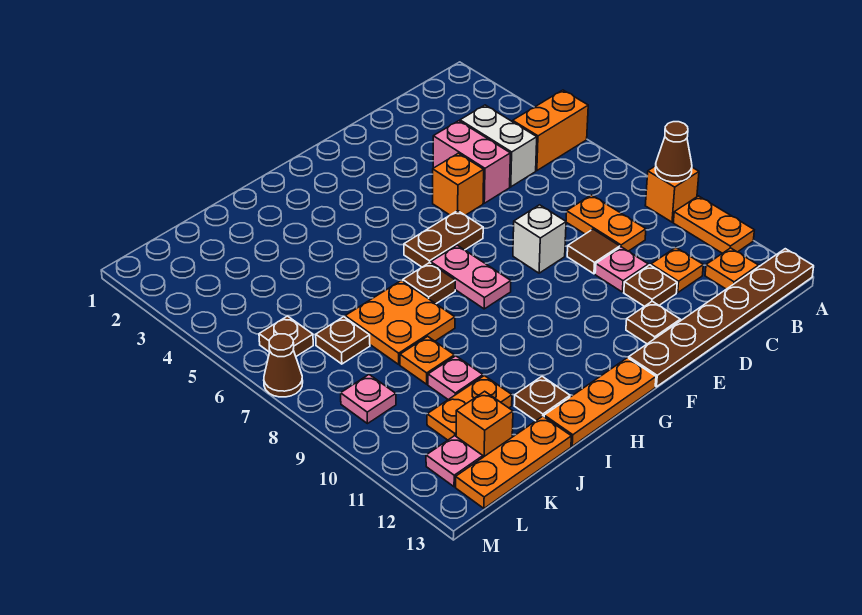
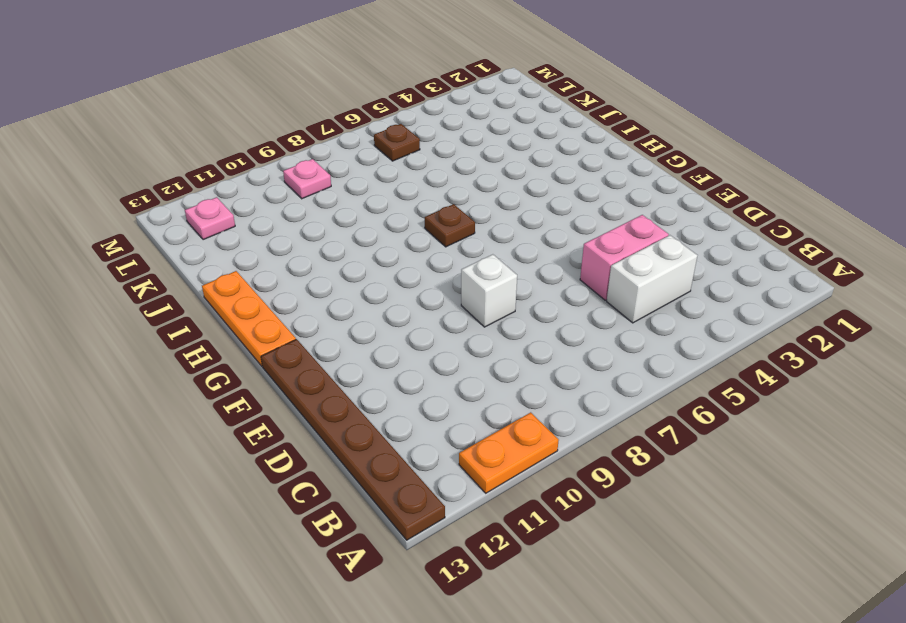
none -> orange 1x2 brick [513,90,588,171]
none -> orange 1x1 brick [645,166,699,222]
none -> orange 1x1 plate [705,248,759,289]
none -> orange 1x2 plate [566,195,646,251]

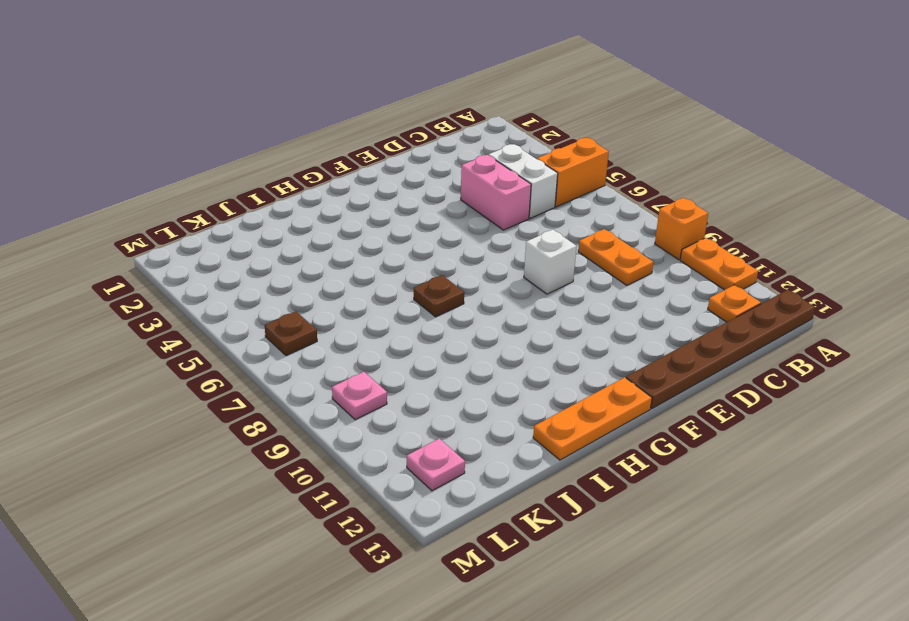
none -> orange 1x1 plate [651,248,703,293]
none -> brown 1x1 tile [567,229,620,274]
none -> pink 1x1 plate [595,247,648,292]
none -> brown 1x1 plate [624,265,677,306]

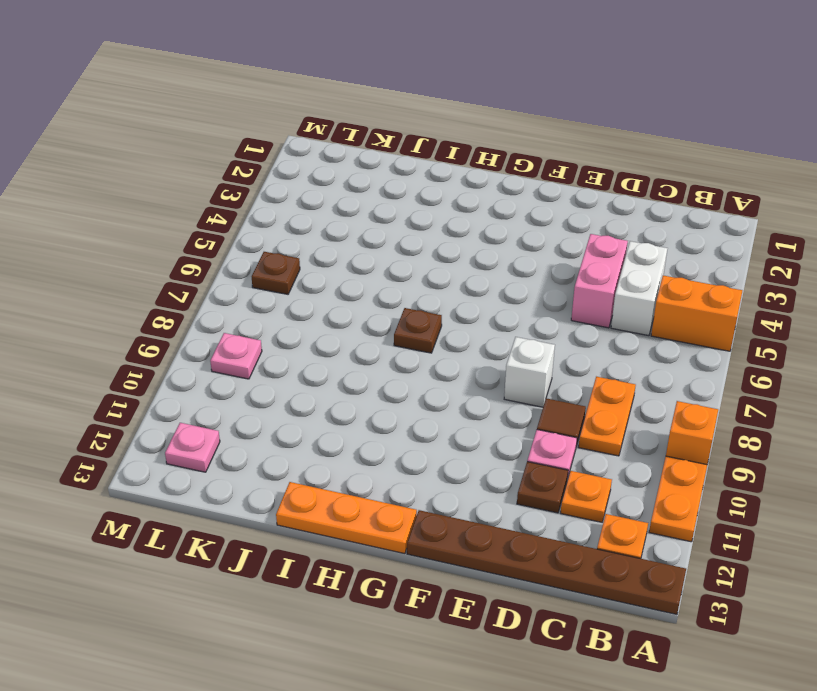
none -> orange 1x1 brick [433,153,484,215]
none -> brown 1x1 plate [626,301,680,344]
none -> brown 1x2 plate [404,211,483,267]
none -> pink 1x2 plate [431,245,511,309]

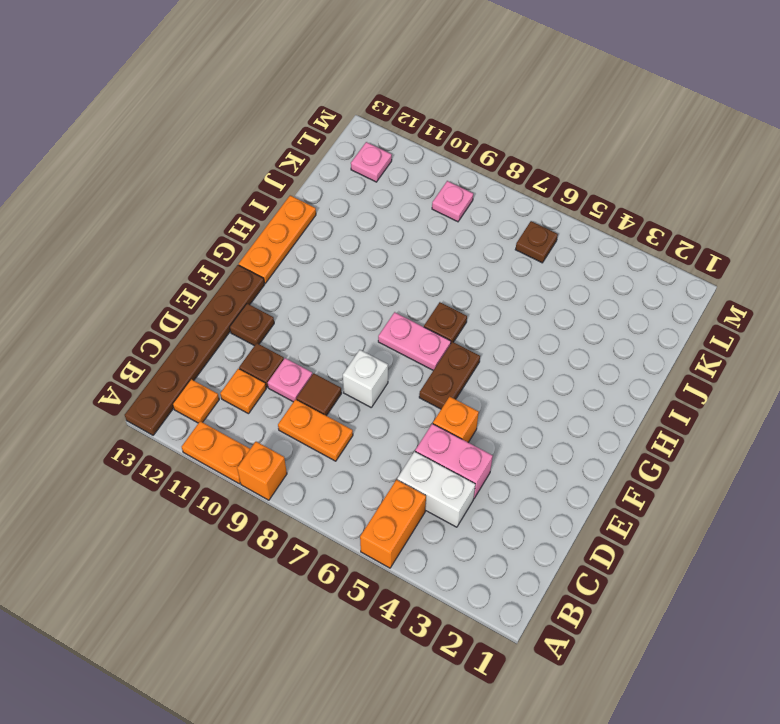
none -> orange 2x2 plate [345,280,455,364]
none -> brown 1x1 plate [514,376,570,421]
none -> orange 1x1 plate [400,336,454,384]
none -> pink 1x1 plate [428,356,483,400]

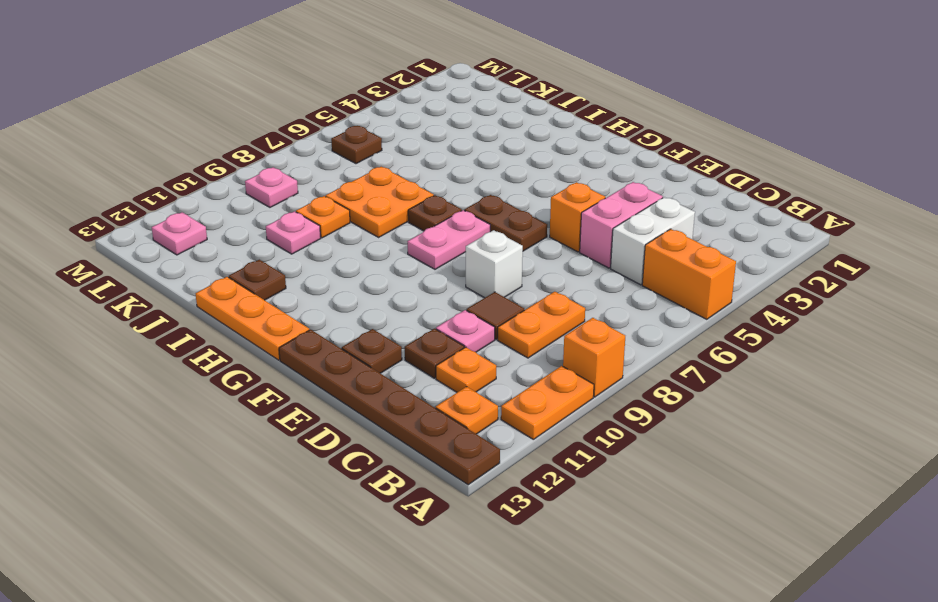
none -> orange 1x2 plate [427,376,512,440]
none -> orange 1x3 plate [456,416,571,508]
none -> brown 1x1 plate [316,317,370,364]
none -> orange 1x1 brick [456,391,513,457]

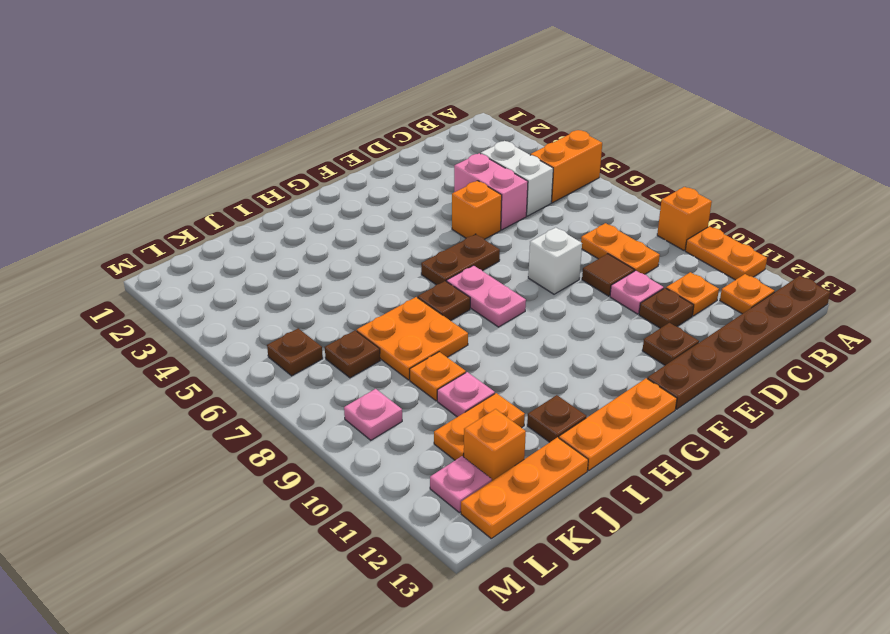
none -> brown 1x1 cone [264,334,303,397]
none -> brown 1x1 cone [655,122,692,182]

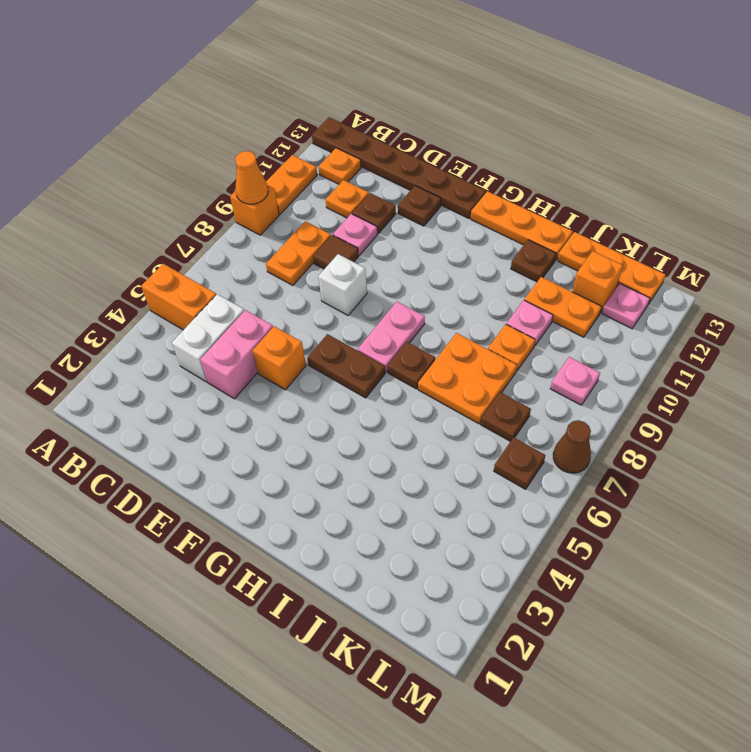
orange 1x1 cone [235,151,268,204] -> brown 1x1 cone [655,122,692,182]

